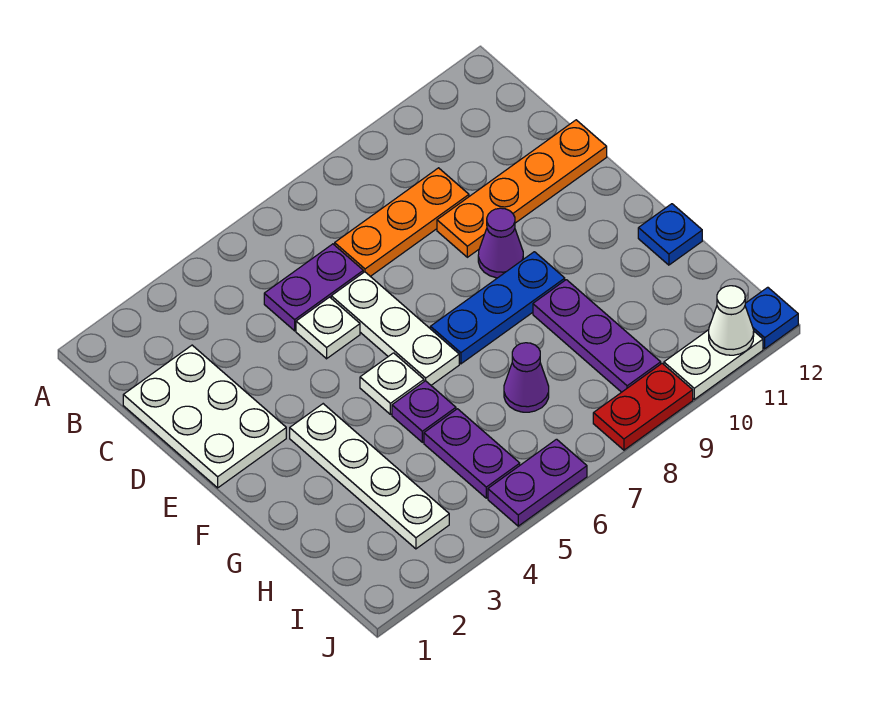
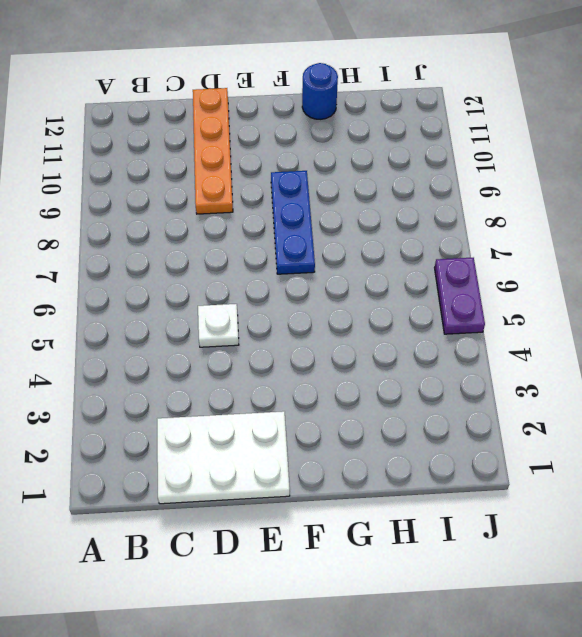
blue 1x1 round brick [302,63,338,119] -> blue 1x1 plate [638,204,702,265]
none -> purple 1x2 plate [264,244,363,331]
none -> orange 1x3 plate [335,168,469,276]
none -> white 1x3 plate [331,272,459,385]

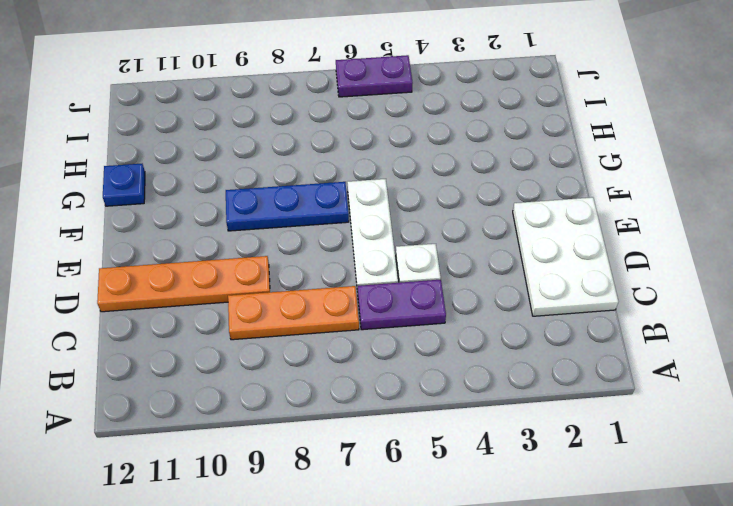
none -> purple 1x1 cone [478,208,523,278]
none -> white 1x4 plate [290,404,449,549]
none -> white 1x1 plate [360,353,424,414]

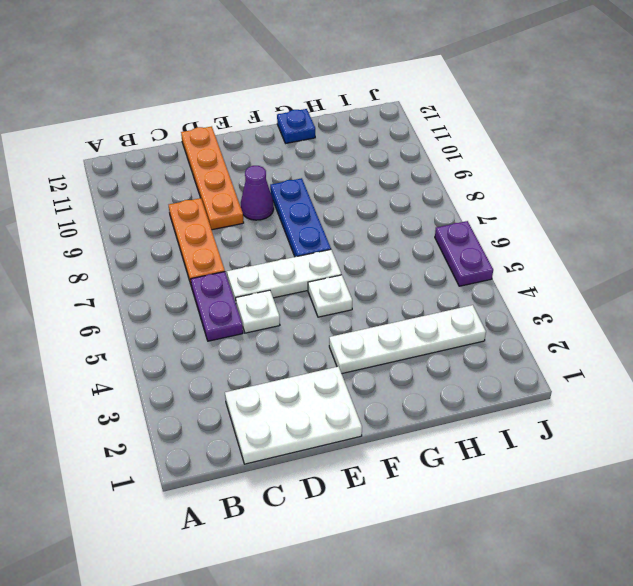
none -> purple 1x1 plate [392,381,456,442]
none -> purple 1x3 plate [533,280,661,392]
none -> purple 1x2 plate [424,409,520,498]

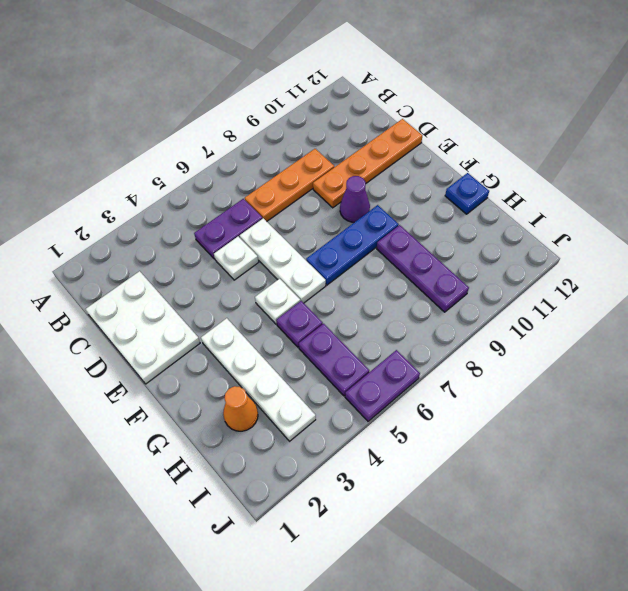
orange 1x1 cone [223,386,258,431] -> none
none -> purple 1x1 cone [504,343,549,412]
none -> red 1x2 plate [593,363,693,450]
none -> white 1x2 plate [664,330,763,399]

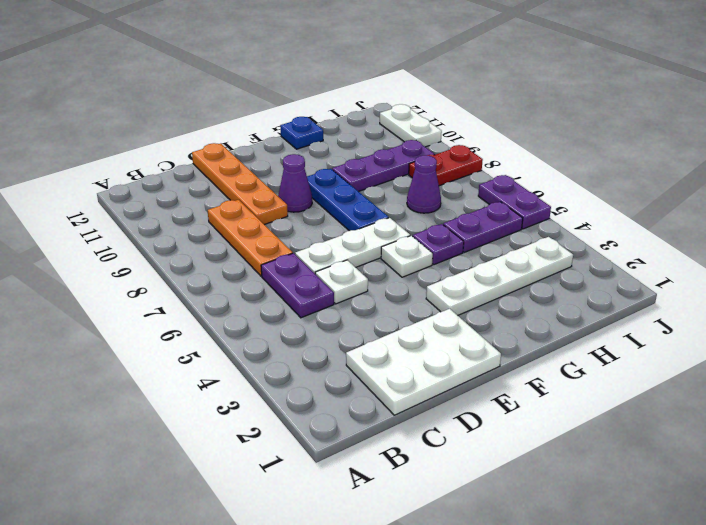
red 1x2 plate [409,145,483,186] -> red 1x2 plate turned to [593,363,693,450]
none -> blue 1x1 plate [745,287,798,349]
none -> white 1x1 cone [709,286,754,355]

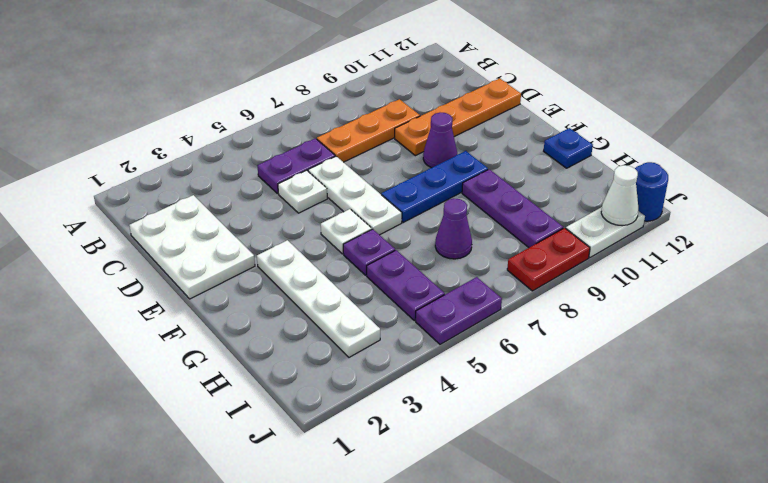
blue 1x1 round brick [635,162,668,221] -> blue 1x1 plate [745,287,798,349]

